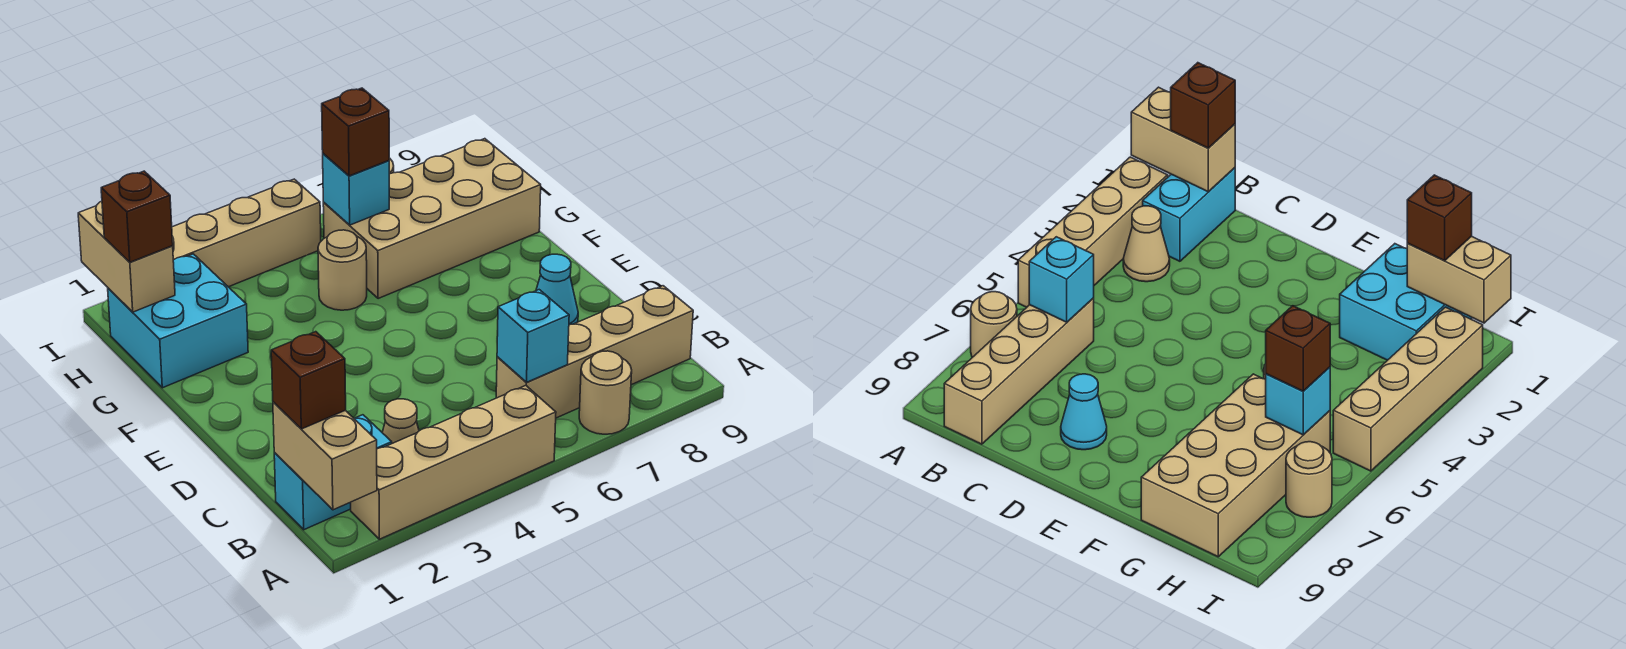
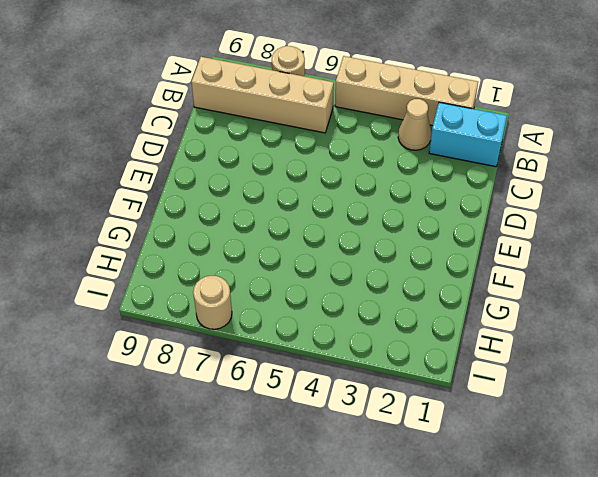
none -> cyan 1x1 cone [536,254,578,325]
none -> cyan 2x2 brick [108,254,248,388]
none -> tan 1x1 round brick [318,230,367,310]

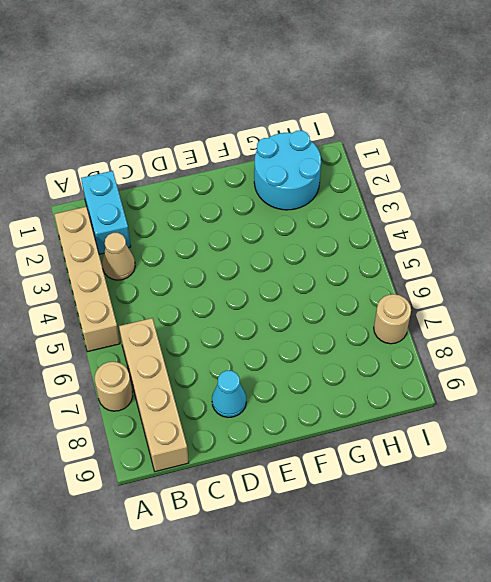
cyan 2x2 round brick [254,131,321,210] -> cyan 2x2 brick [108,254,248,388]
none -> tan 1x1 round brick [318,230,367,310]
none -> tan 2x4 brick [323,139,541,299]
none -> tan 1x4 brick [172,179,321,287]

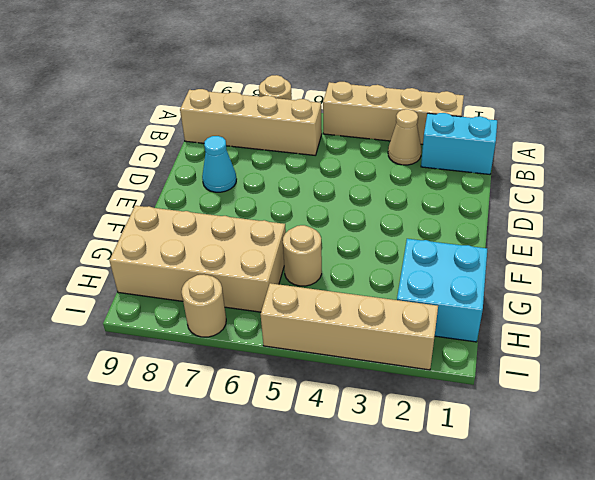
none -> tan 1x2 brick [273,402,377,510]
none -> cyan 1x1 brick [497,290,569,382]
none -> tan 1x2 brick [78,201,175,312]

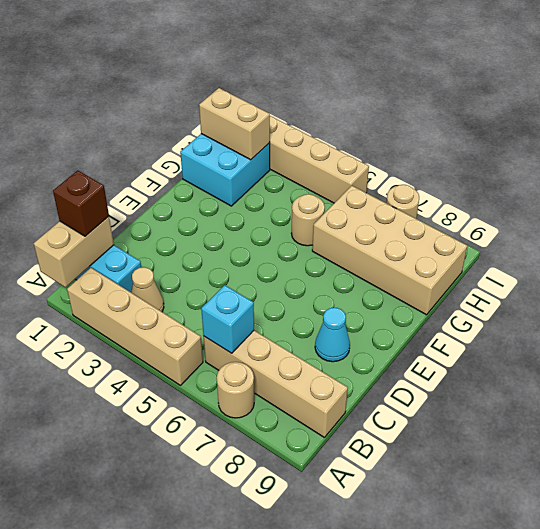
tan 1x2 brick [199,88,270,160] -> tan 1x2 brick turned to [78,201,175,312]
none -> cyan 1x1 brick [323,154,389,225]
none -> brown 1x1 brick [101,171,173,262]
none -> brown 1x1 brick [322,88,389,176]

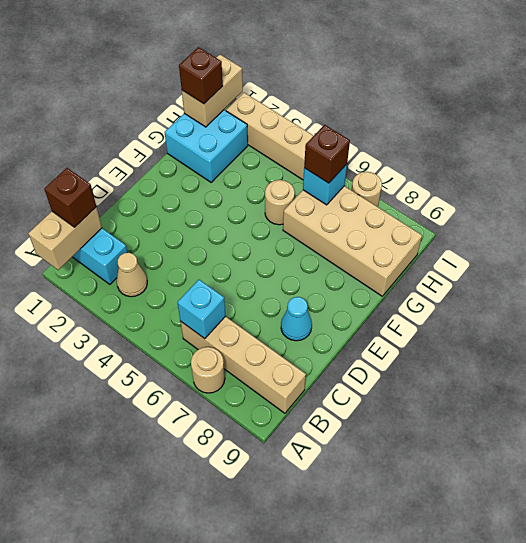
none -> tan 1x4 brick [351,385,556,539]

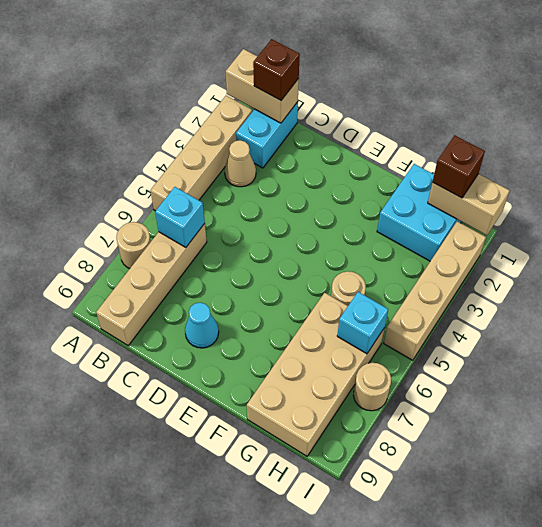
none -> brown 1x1 brick [322,88,389,176]

